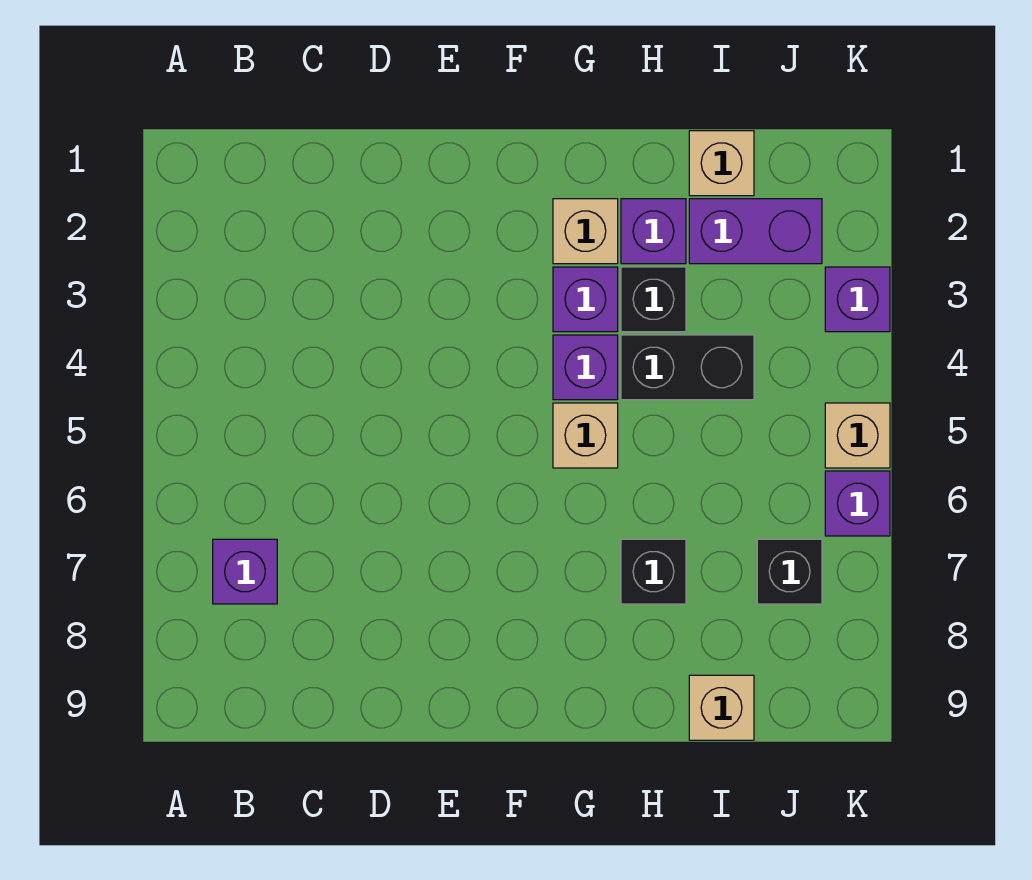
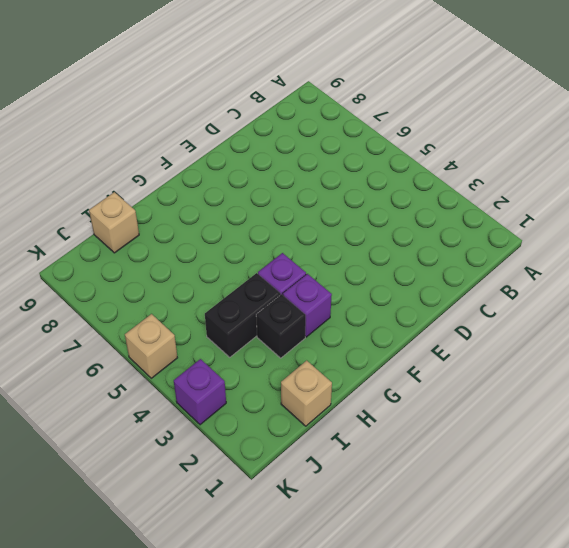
none -> purple 1x1 brick [213,539,277,604]
none -> tan 1x1 brick [553,199,618,264]
none -> tan 1x1 brick [553,403,618,468]

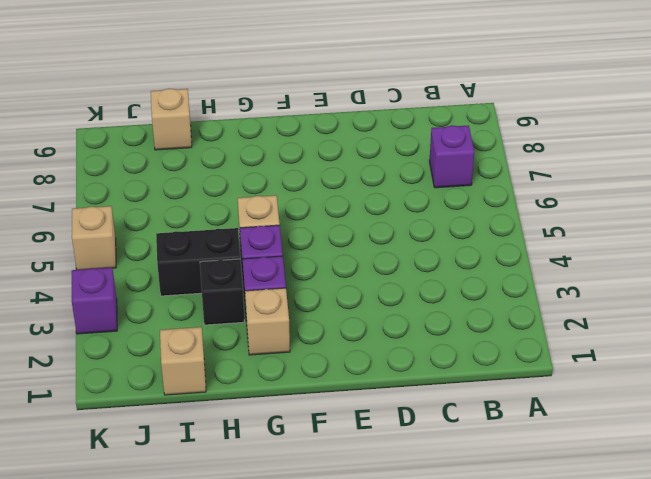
none -> purple 1x1 brick [621,199,686,264]
none -> black 1x1 brick [621,539,686,604]
none -> purple 1x2 brick [689,199,822,264]

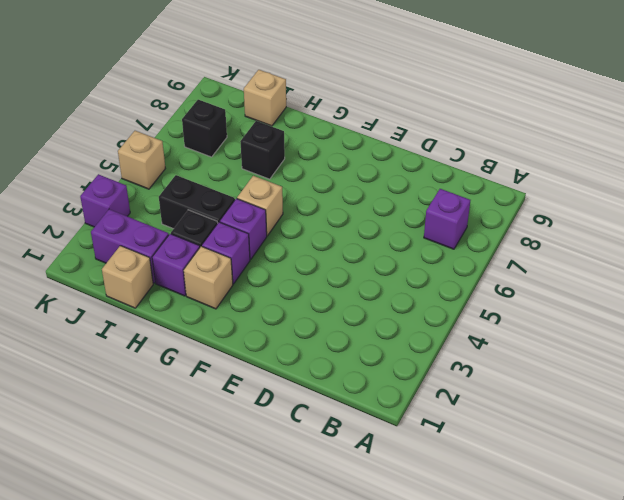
none -> purple 1x1 brick [825,471,890,536]

